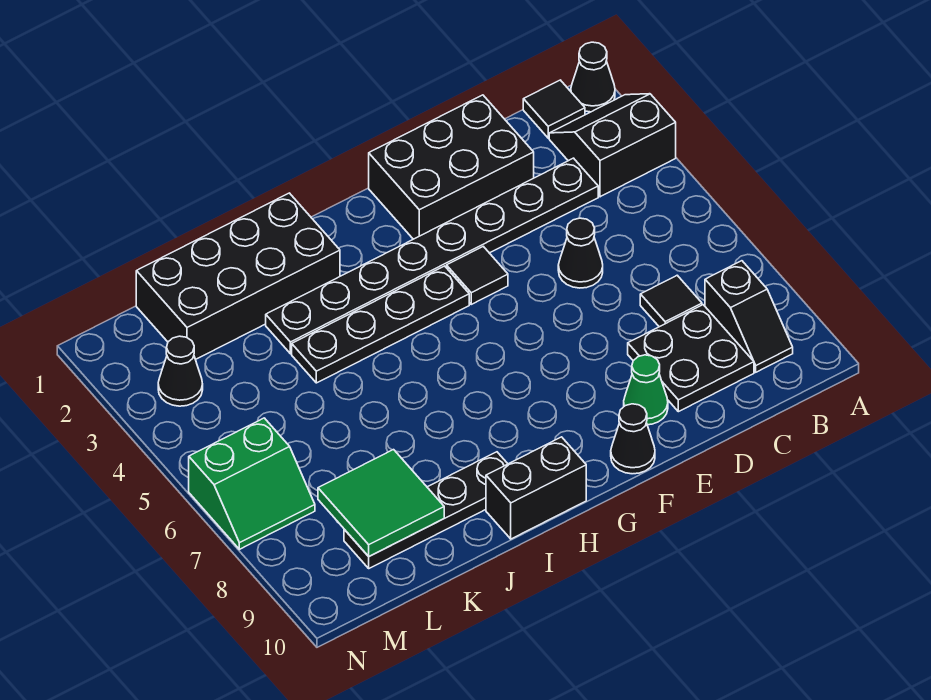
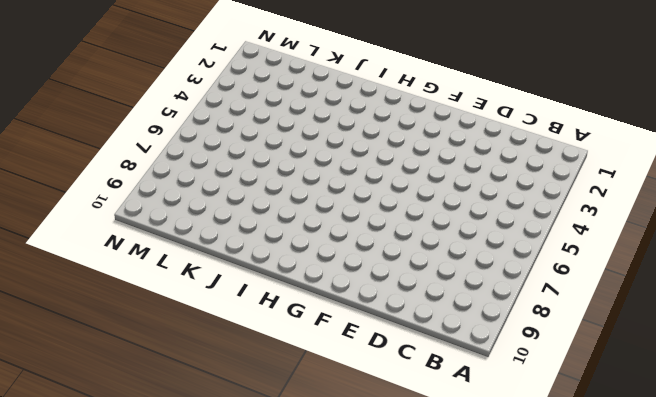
none -> black 1x1 cone [571,42,615,112]
none -> black 2x2 slope [549,94,676,197]
none -> black 1x1 tile [523,80,585,138]

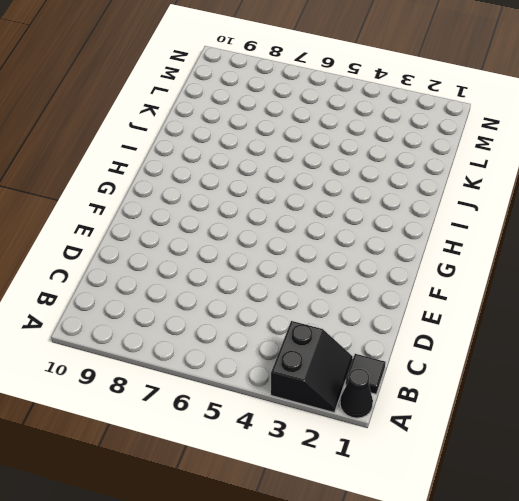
none -> black 1x2 slope [705,261,793,372]
none -> black 1x8 plate [266,158,598,354]
none -> black 1x1 tile [640,275,702,327]

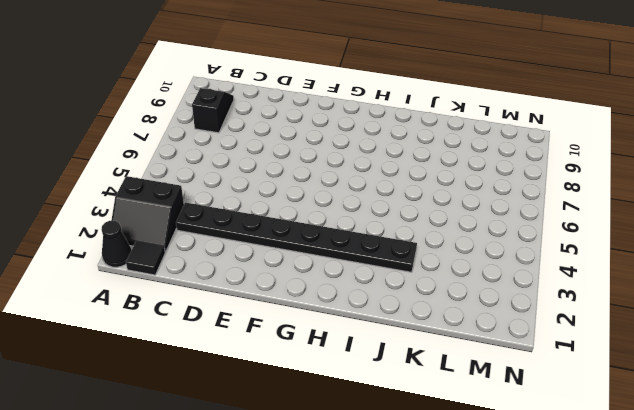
none -> black 1x1 tile [640,275,702,327]
none -> black 2x2 plate [628,305,754,412]
none -> black 2x3 brick [369,95,534,239]

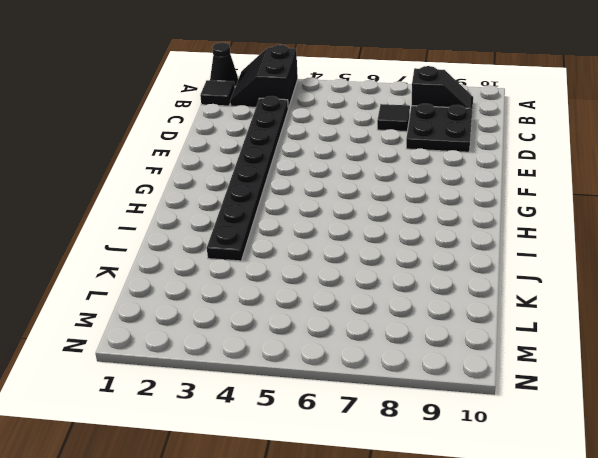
none -> black 2x3 brick [369,95,534,239]
none -> black 1x1 cone [558,218,603,288]
none -> green 1x1 cone [624,355,668,425]

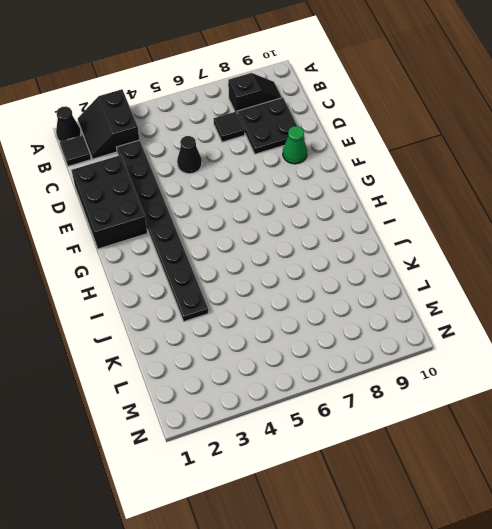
none -> black 1x1 tile [447,246,508,304]
none -> black 1x1 cone [611,404,655,474]
none -> black 1x4 plate [292,266,469,383]

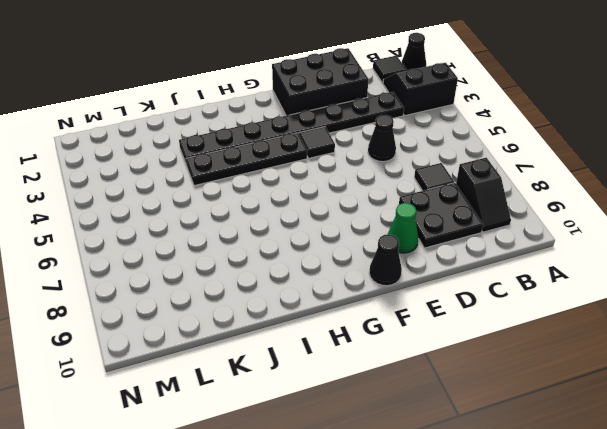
none -> black 1x2 brick [486,437,586,539]
none -> black 2x4 brick [136,193,340,359]
none -> black 1x4 plate [344,452,508,568]

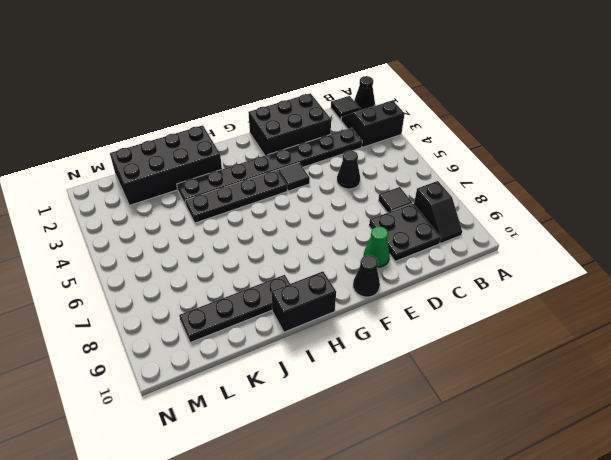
none -> black 1x1 cone [158,336,203,406]
none -> green 2x2 slope [189,418,315,549]
none -> green 2x2 tile [318,450,444,556]

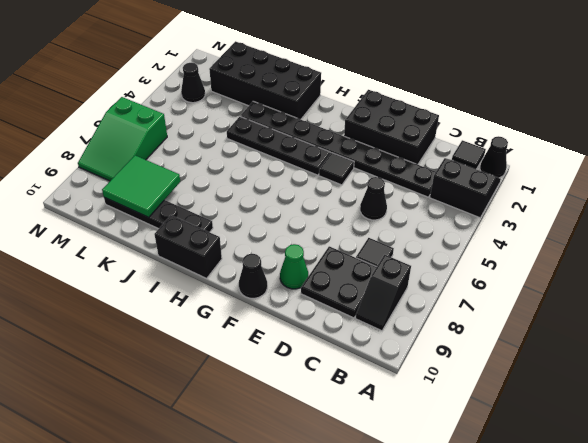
green 2x3 slope [78,97,167,181] -> green 2x2 slope [189,418,315,549]

